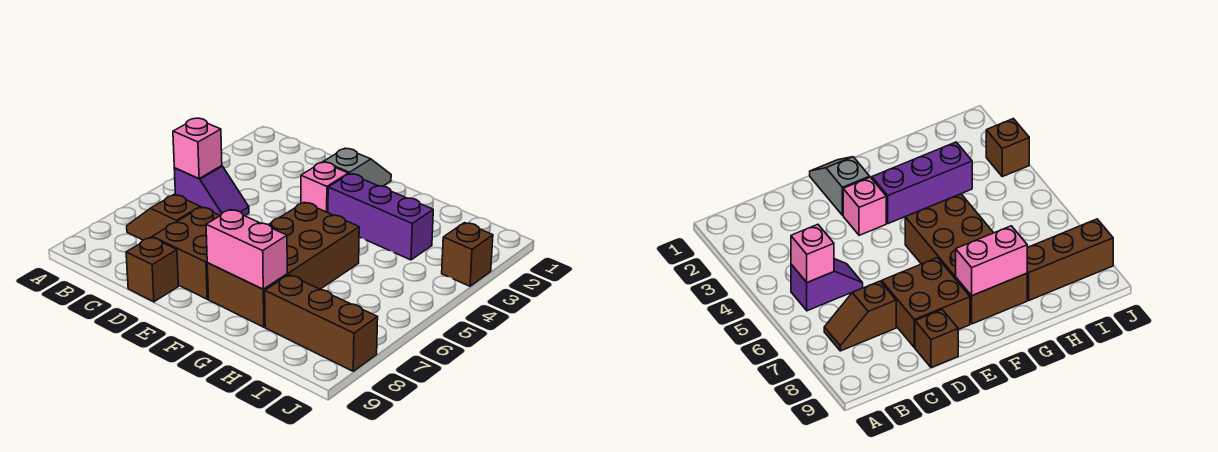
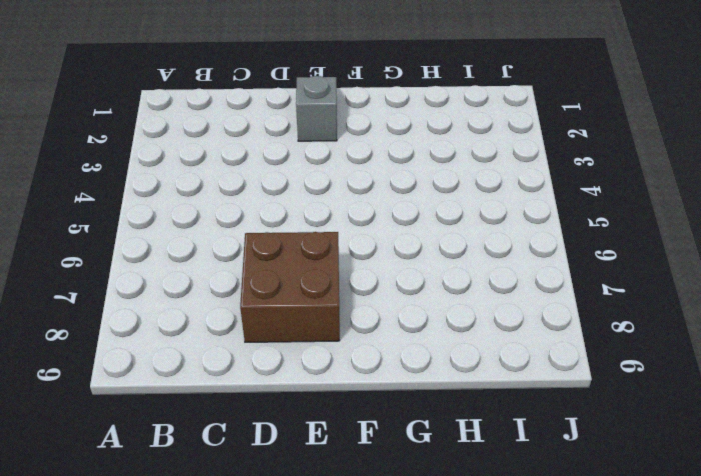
none -> purple 1x2 slope [174,166,249,216]
none -> brown 1x2 slope [127,194,200,240]
none -> brown 1x1 brick [126,237,178,302]

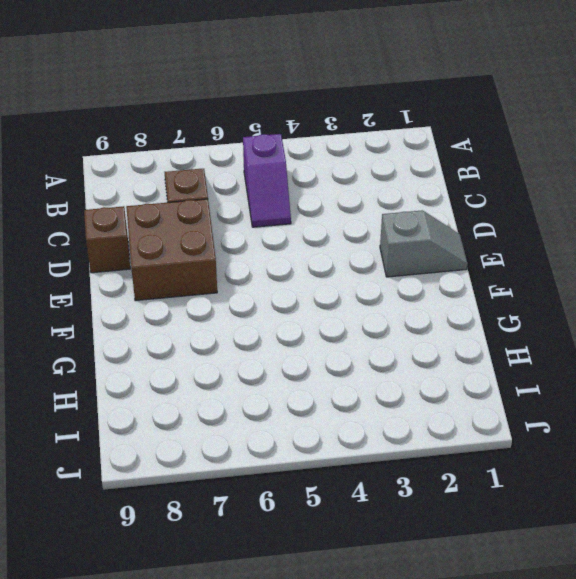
none -> pink 1x1 brick [301,162,348,213]
none -> purple 1x3 brick [328,174,433,260]
none -> brown 2x4 brick [207,202,359,327]

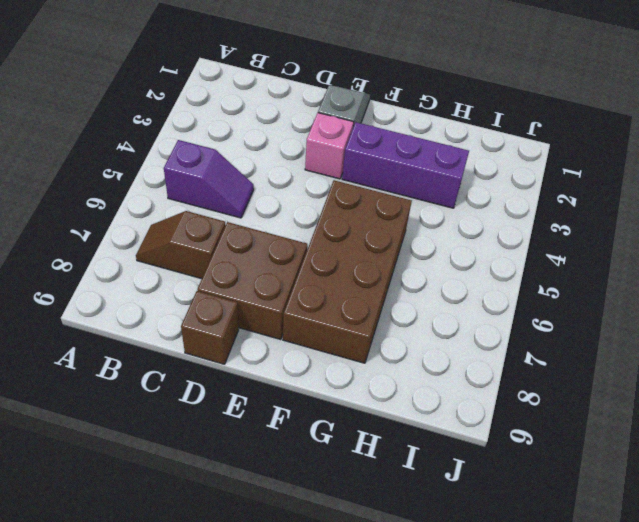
none -> brown 1x3 brick [265,275,378,371]
none -> brown 1x1 brick [442,223,493,286]
none -> pink 1x1 brick [173,118,222,179]

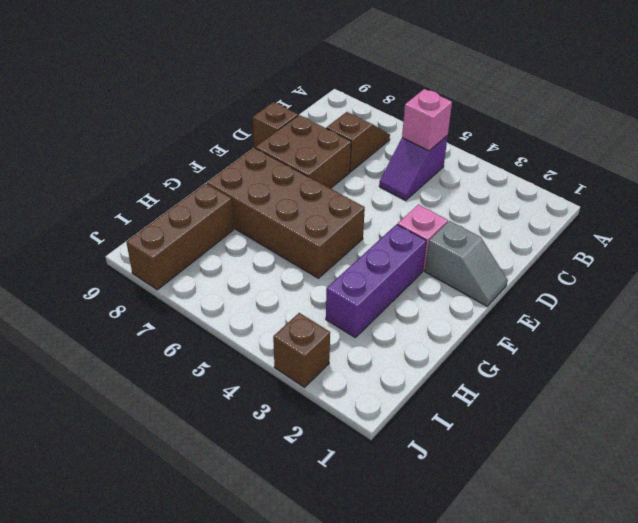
none -> pink 1x2 brick [206,210,287,289]

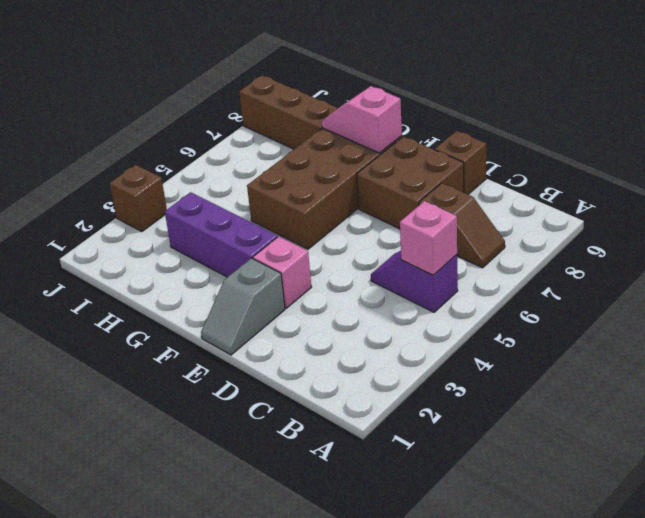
pink 1x2 slope [322,86,402,153] -> pink 1x2 brick [206,210,287,289]

